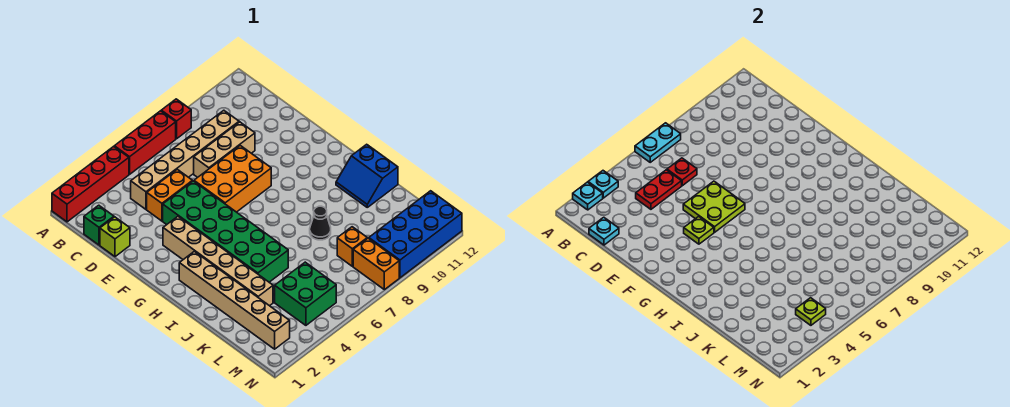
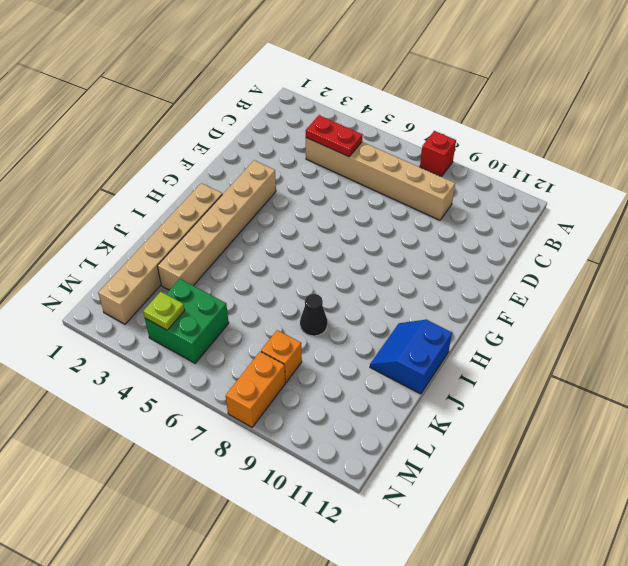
none -> red 1x4 brick [52,146,129,222]
none -> red 1x3 brick [114,111,176,174]
none -> green 1x1 brick [84,205,114,245]

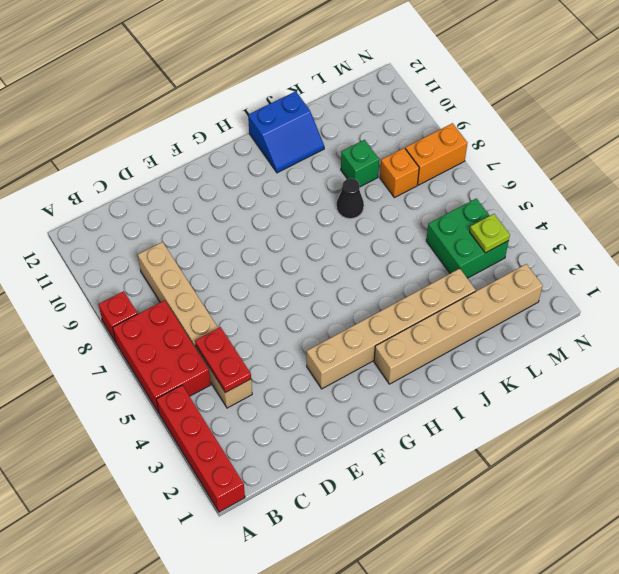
red 2x3 brick [113,300,211,413] -> red 1x3 brick [114,111,176,174]
green 1x1 brick [341,140,379,187] -> green 1x1 brick moved to [84,205,114,245]
none -> lime 1x1 brick [100,217,130,257]
none -> orange 1x2 brick [147,169,192,221]
none -> tan 1x3 brick [194,122,255,177]

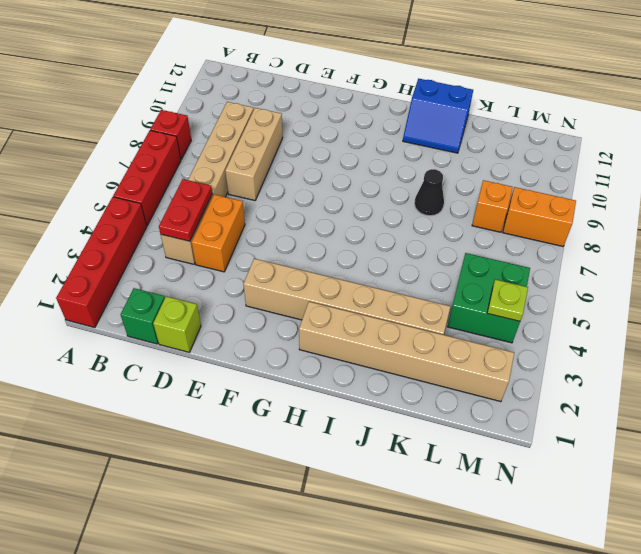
none -> green 2x6 brick [163,181,288,282]
none -> orange 2x3 brick [194,146,271,212]
none -> blue 2x4 brick [369,191,462,278]

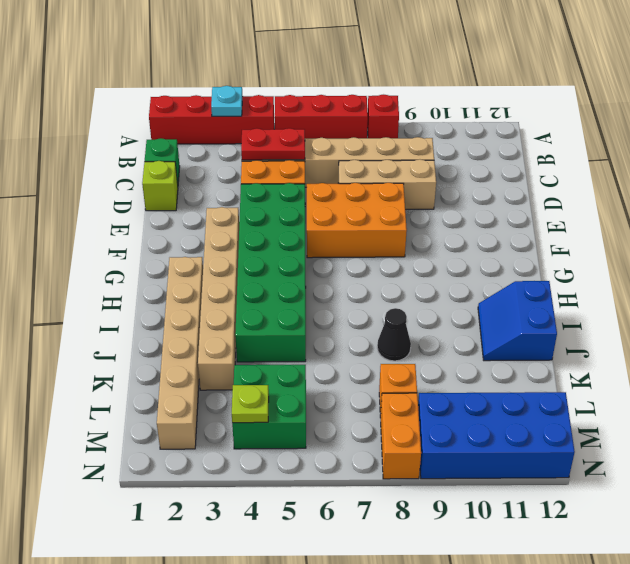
none -> cyan 1x1 plate [573,182,603,210]
none -> cyan 1x2 plate [635,123,681,162]
none -> cyan 1x1 plate [589,217,619,245]

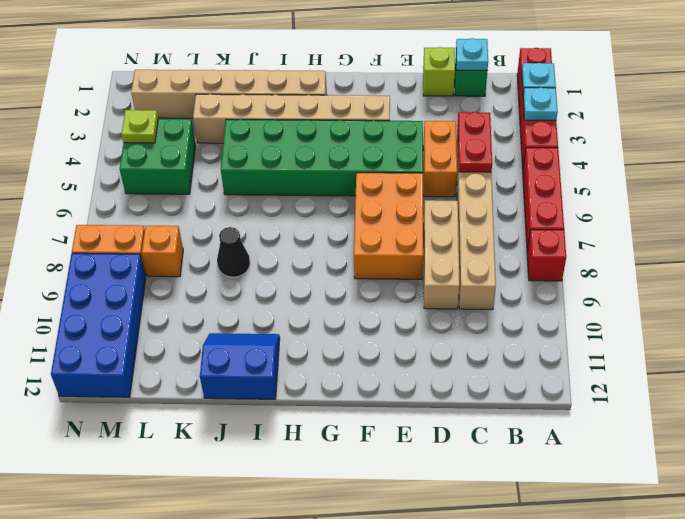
none -> cyan 1x2 plate [635,123,681,162]
none -> red 1x1 plate [667,158,697,186]
none -> lime 2x2 plate [683,181,745,232]

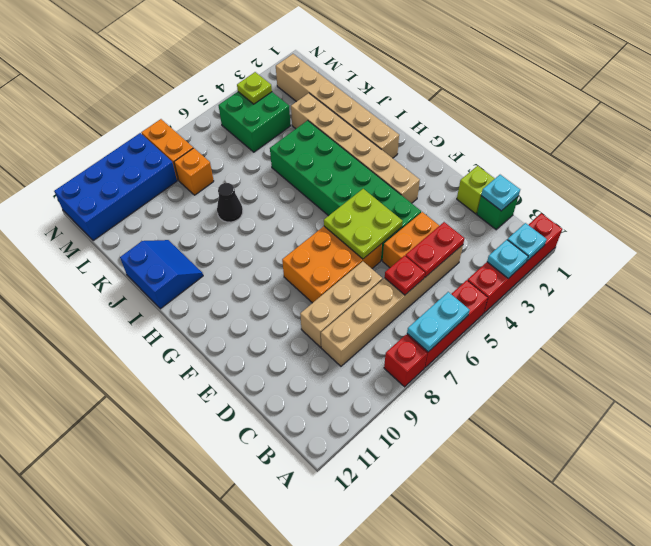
none -> lime 1x1 plate [684,216,714,244]

